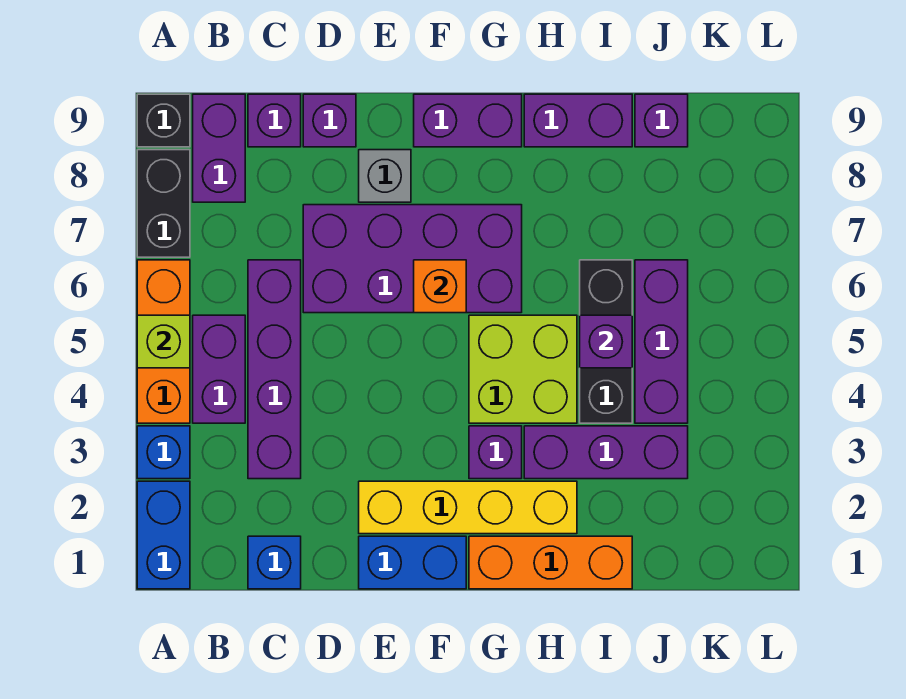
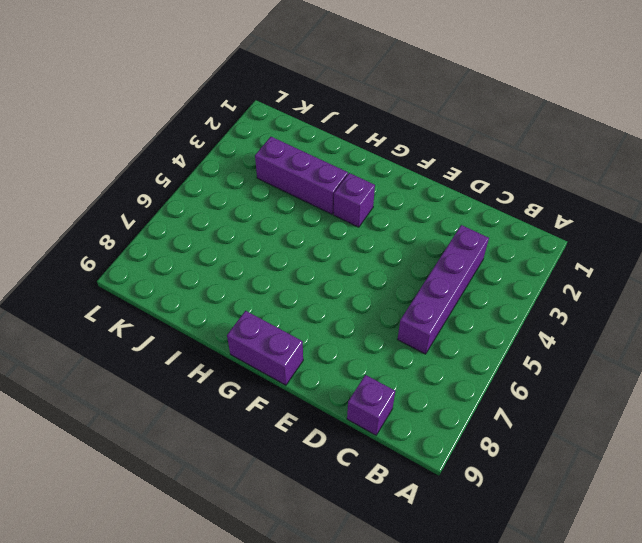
none -> blue 1x2 brick [137,481,190,589]
none -> blue 1x1 brick [137,426,190,479]
none -> orange 1x3 brick [137,260,190,423]

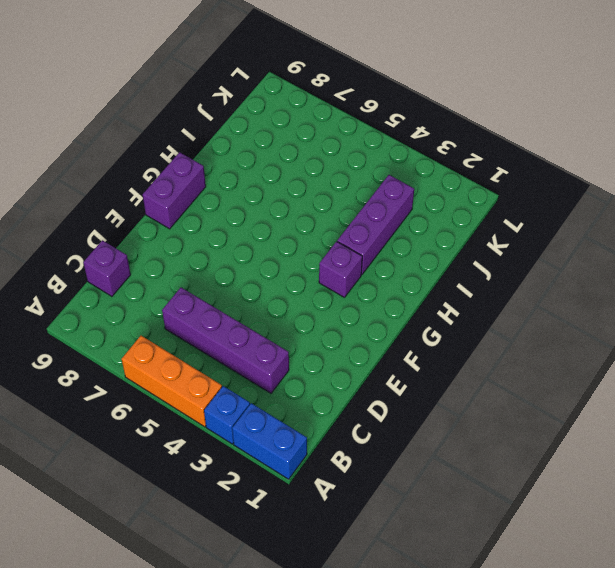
none -> black 1x2 brick [137,150,190,257]
none -> black 1x1 brick [137,94,190,147]
none -> purple 1x2 brick [193,315,245,423]

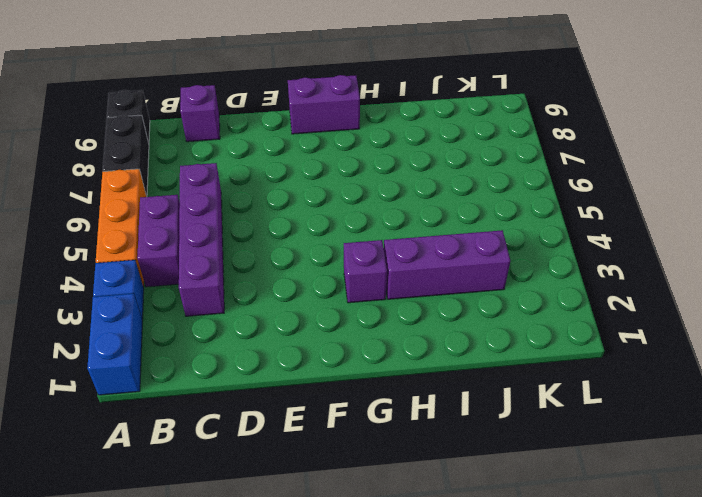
none -> purple 1x2 brick [193,94,245,202]
none -> blue 1x1 brick [248,536,301,589]
none -> purple 2x4 brick [303,205,522,313]

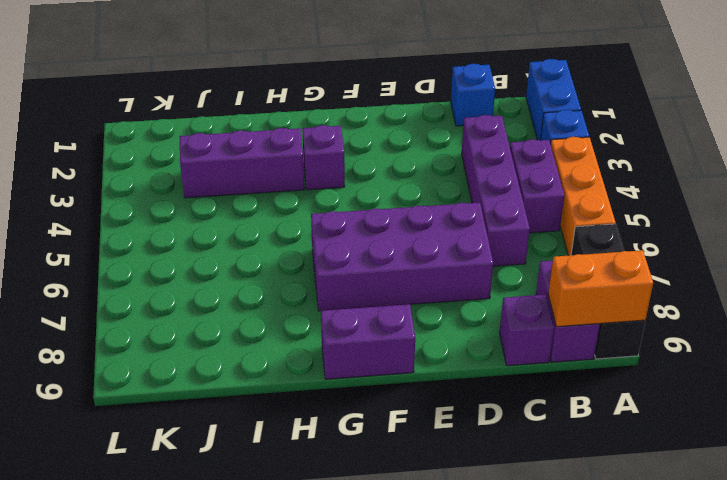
orange 1x2 brick [548,250,653,327] -> none
none -> purple 1x1 brick [303,94,356,147]
none -> blue 1x2 brick [359,536,466,589]
none -> yellow 1x4 brick [359,481,577,534]

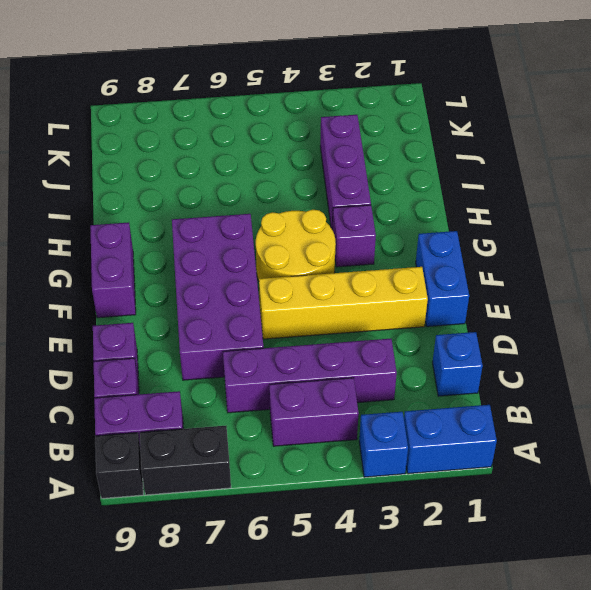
yellow 1x4 brick [259,267,428,339] -> yellow 1x4 brick turned to [359,481,577,534]
yellow 2x2 round brick [256,210,336,281] -> lime 2x2 brick [469,315,577,423]
none -> orange 1x3 brick [137,260,190,423]
none -> grey 1x1 brick [359,150,411,202]
none -> orange 1x3 brick [469,536,632,589]

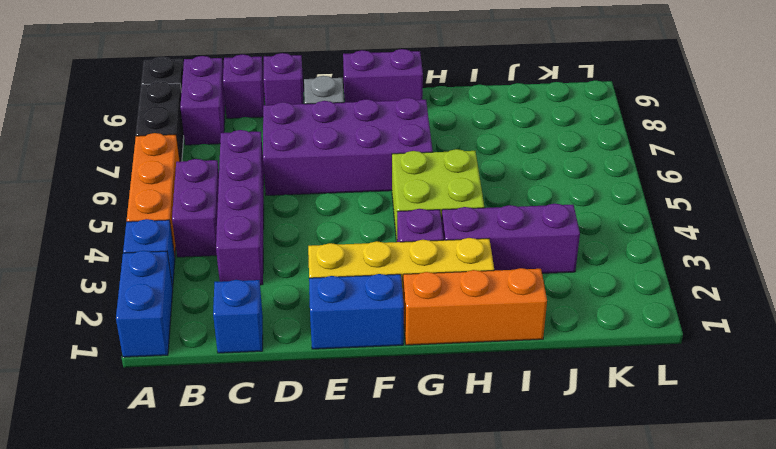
none -> purple 1x2 brick [524,94,632,147]
none -> black 1x3 brick [580,260,632,423]
none -> purple 1x3 brick [635,260,688,423]

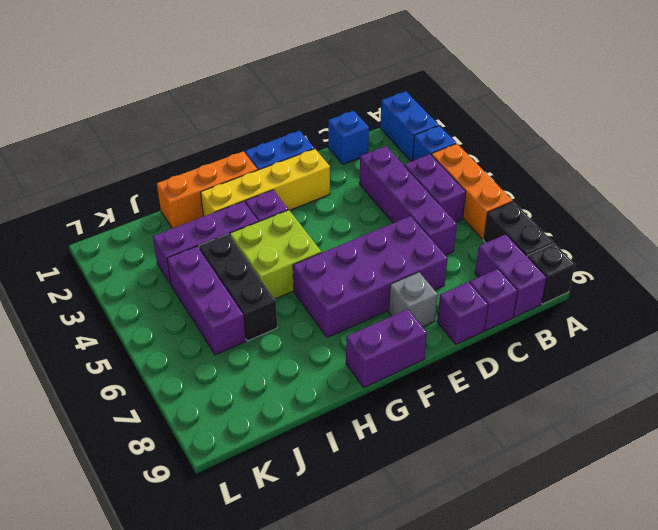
none -> purple 1x2 brick [524,94,632,147]
none -> purple 1x1 brick [635,94,688,147]
none -> lime 1x1 brick [137,315,190,368]

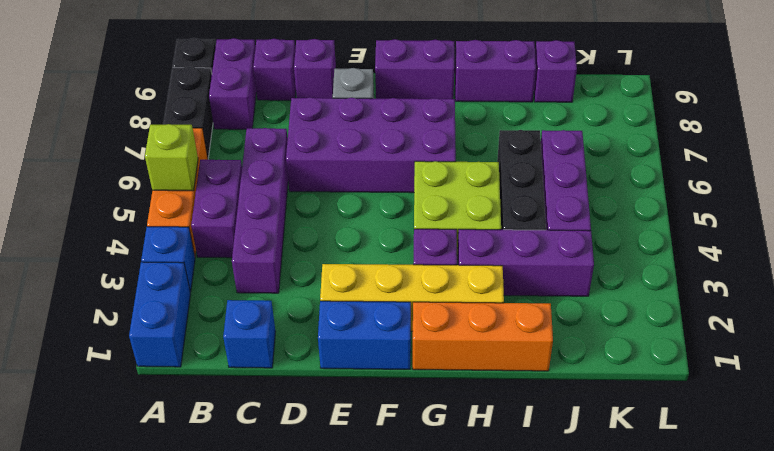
none -> orange 1x1 brick [414,260,466,313]
none -> purple 1x1 brick [580,315,632,368]

